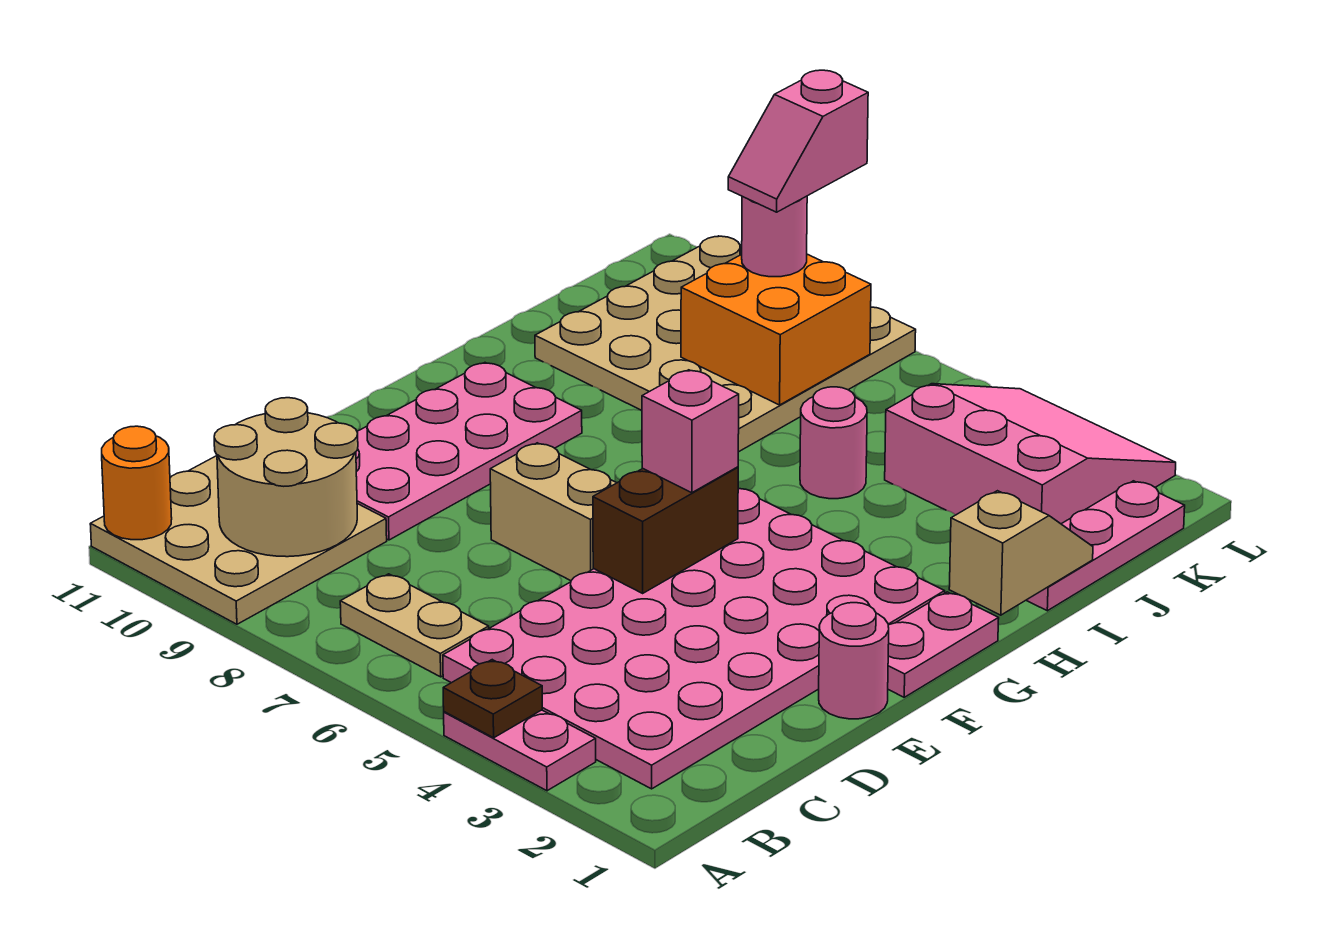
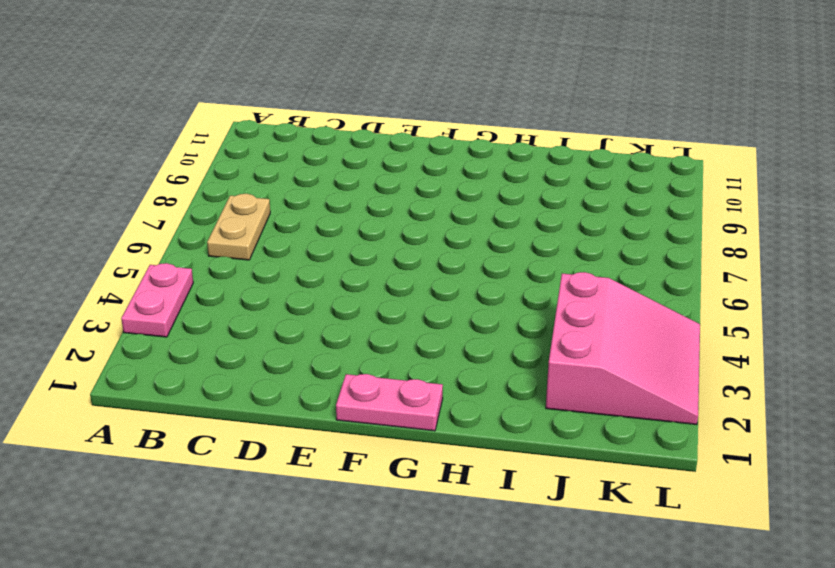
none -> tan 3x3 plate [90,456,387,624]
none -> pink 4x6 plate [443,489,945,789]
none -> pink 2x4 plate [356,363,582,540]

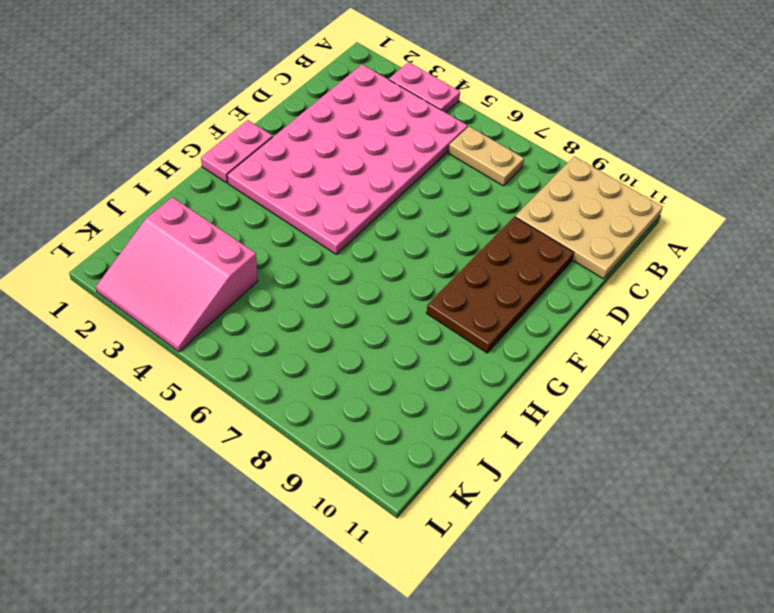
brown 2x4 plate [427,217,574,353] -> pink 2x4 plate [356,363,582,540]
none -> pink 1x1 round brick [819,603,889,719]
none -> tan 1x2 brick [490,443,616,581]
none -> pink 1x3 plate [1026,481,1185,611]

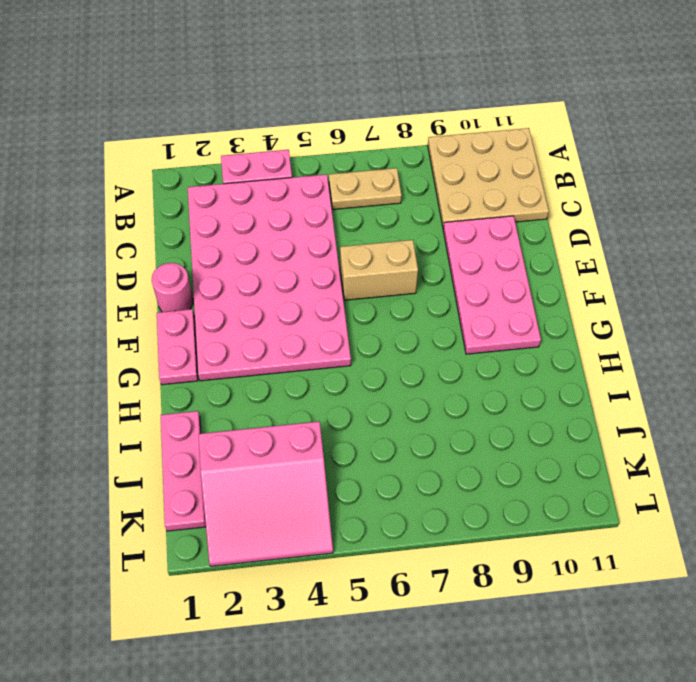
none -> pink 1x1 round brick [800,387,867,499]
none -> tan 4x4 plate [535,236,916,452]
none -> brown 1x1 plate [443,660,542,738]

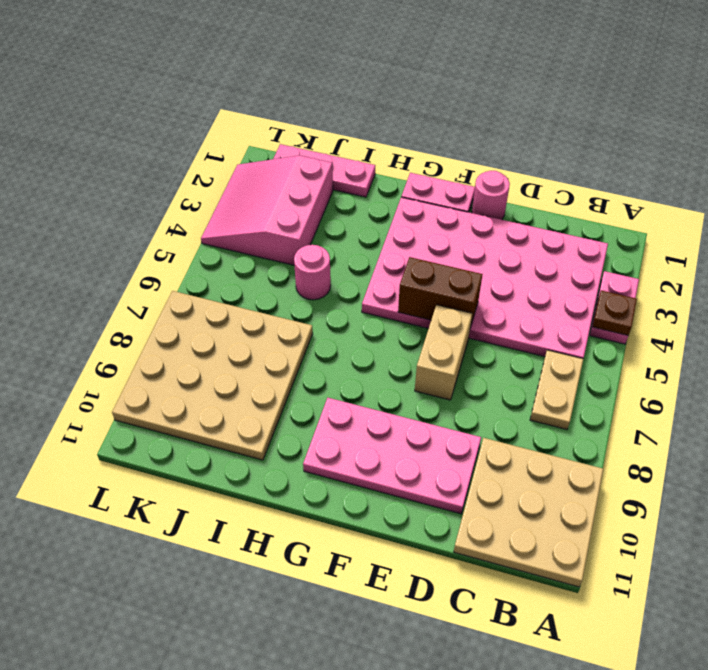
none -> orange 1x1 round brick [102,426,172,540]
none -> tan 2x2 round brick [214,398,358,557]
none -> tan 1x2 slope [949,491,1093,615]

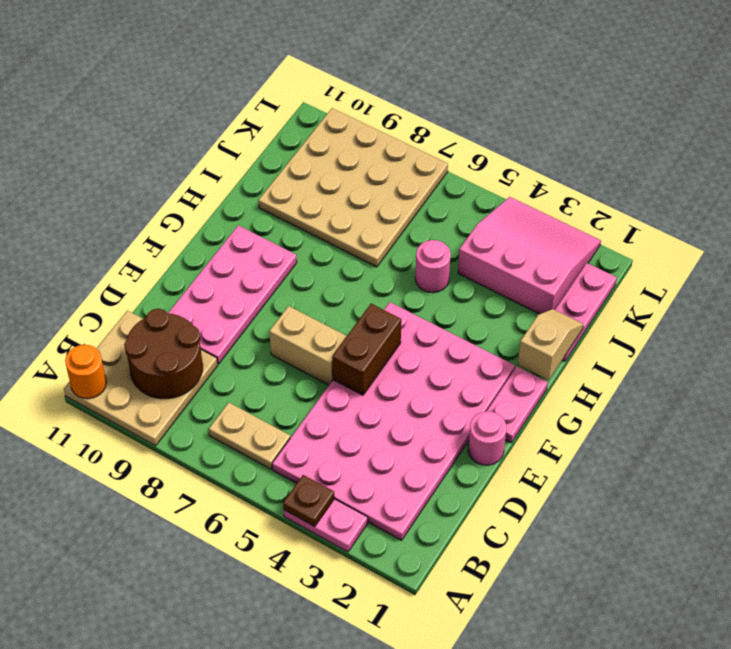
brown 2x2 round brick [124,309,203,399] -> tan 2x2 round brick [214,398,358,557]
none -> orange 2x2 brick [681,254,871,405]
none -> pink 1x1 brick [642,370,739,493]
none -> pink 1x1 round brick [742,196,807,277]

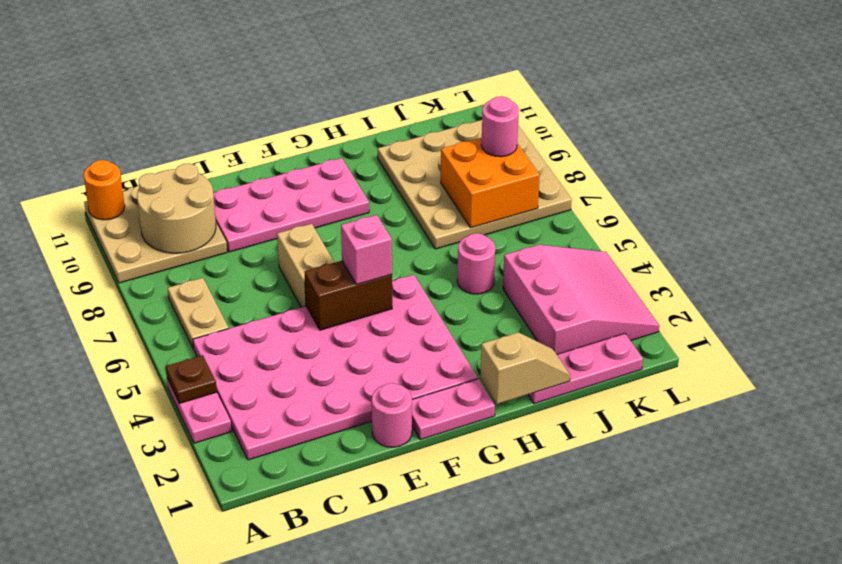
none -> pink 1x2 slope [728,70,868,212]

